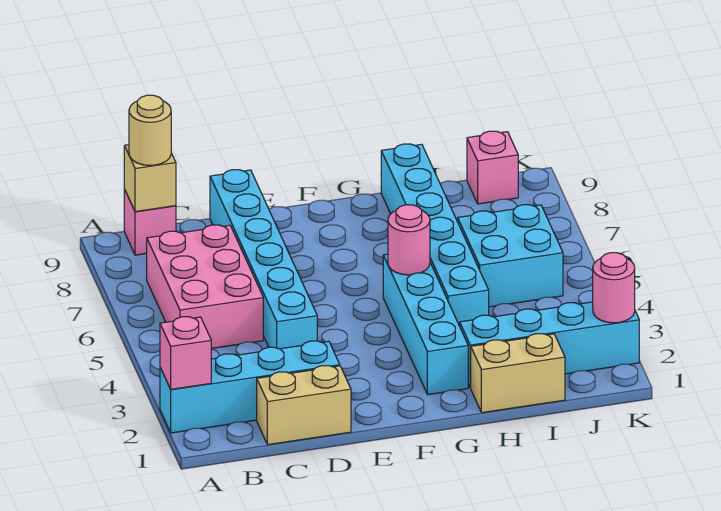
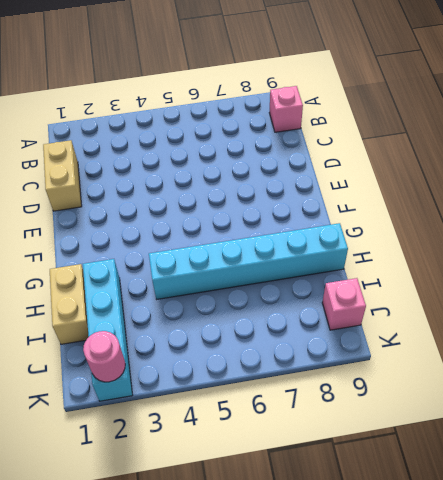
none -> cyan 1x4 brick [160,341,340,433]
none -> pink 2x3 brick [147,225,263,349]
none -> cyan 1x6 brick [210,170,317,349]

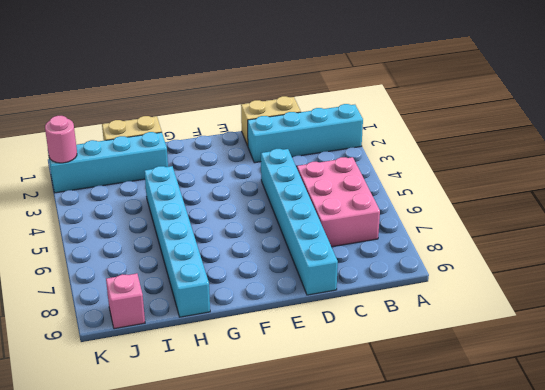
none -> pink 1x1 brick [124,189,176,255]
none -> cyan 1x4 brick [383,254,468,395]
none -> cyan 2x2 brick [458,205,563,307]

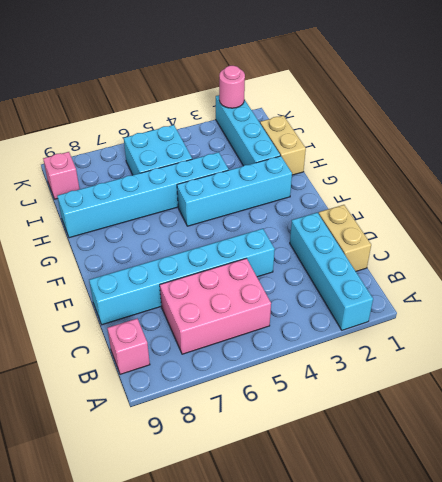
none -> pink 1x1 brick [160,317,211,389]
none -> tan 1x1 brick [124,145,176,212]
none -> pink 1x1 round brick [388,205,430,275]

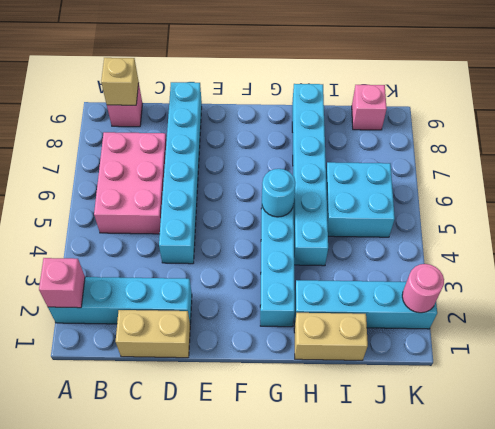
cyan 1x1 round brick [262,169,295,217] -> pink 1x1 round brick [388,205,430,275]
none -> tan 1x1 round brick [129,95,171,165]

